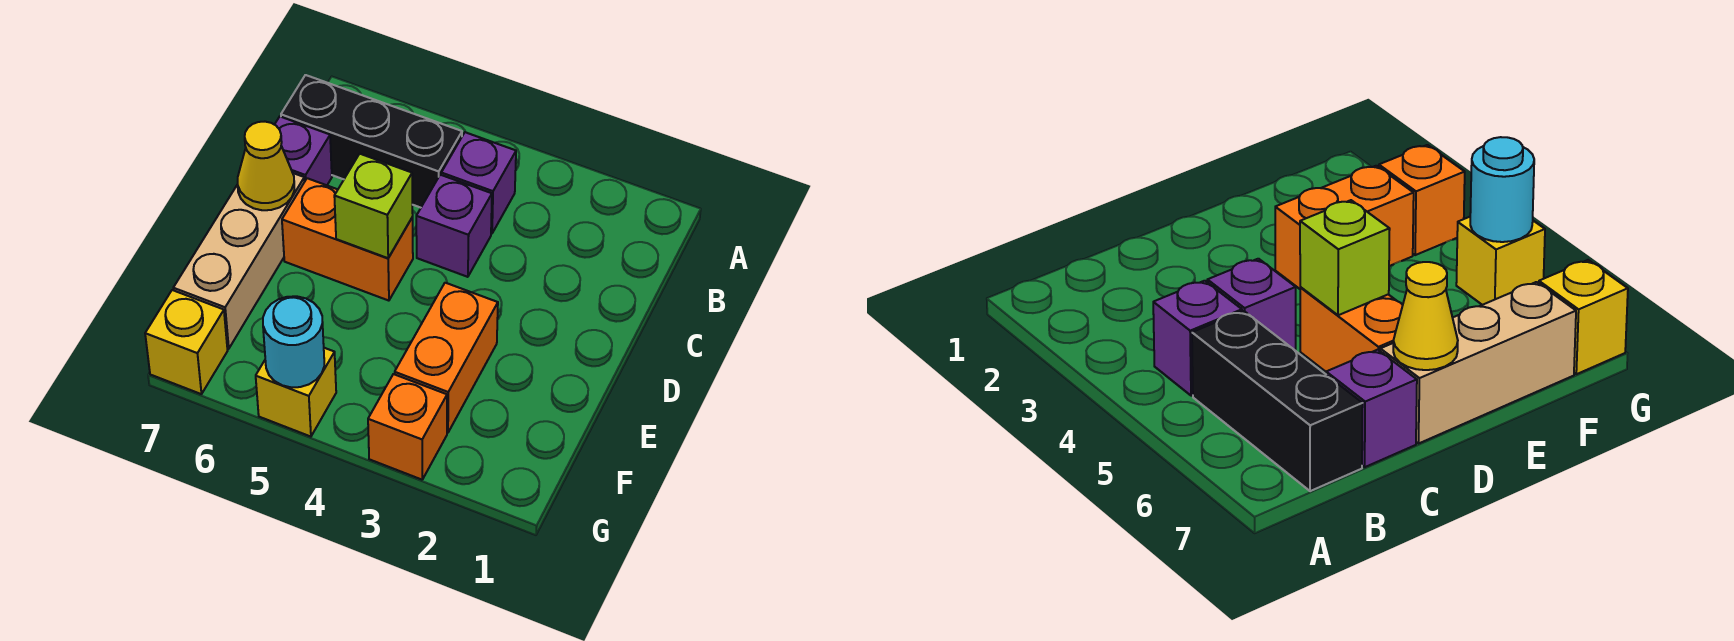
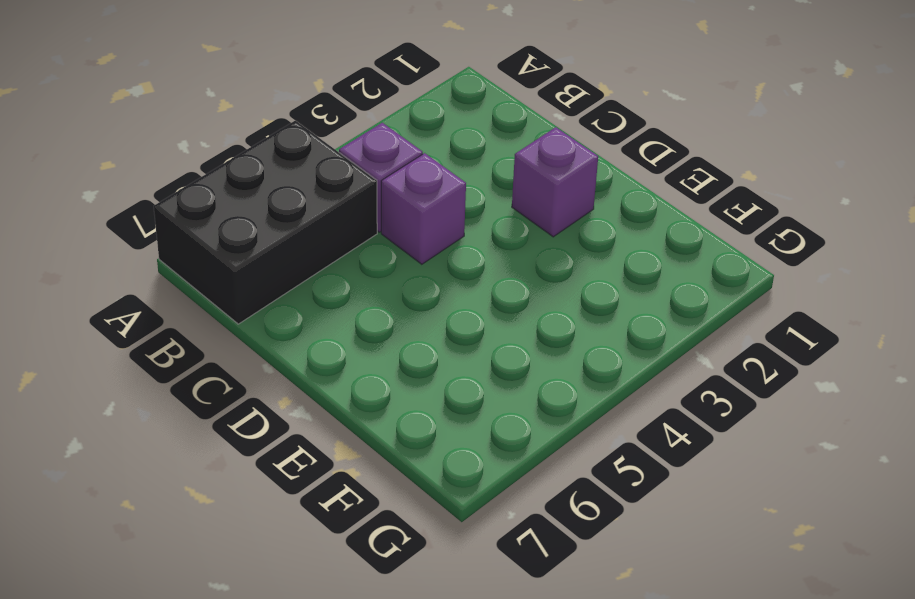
black 2x3 brick [154,120,377,324] -> black 1x3 brick [281,75,462,208]
purple 1x1 brick [512,127,598,237] -> purple 1x1 brick moved to [275,117,332,185]
none -> orange 1x2 brick [282,178,413,301]
none -> tan 1x3 brick [173,173,305,349]
none -> orange 1x2 brick [395,283,498,433]

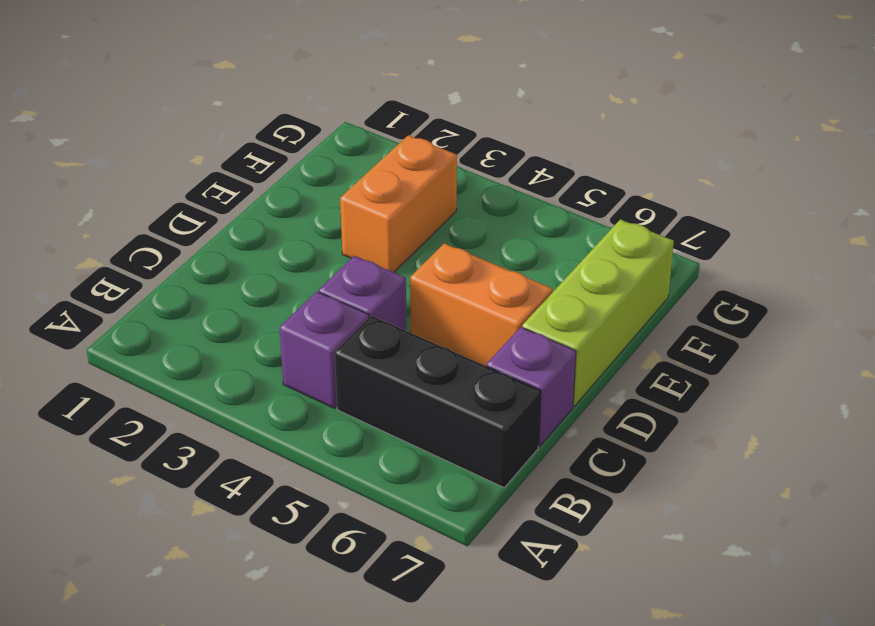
lime 1x3 brick [522,219,674,406] -> tan 1x3 brick [173,173,305,349]
none -> orange 1x1 brick [368,374,447,480]
none -> yellow 1x1 brick [256,348,336,437]
none -> yellow 1x1 brick [145,290,227,394]

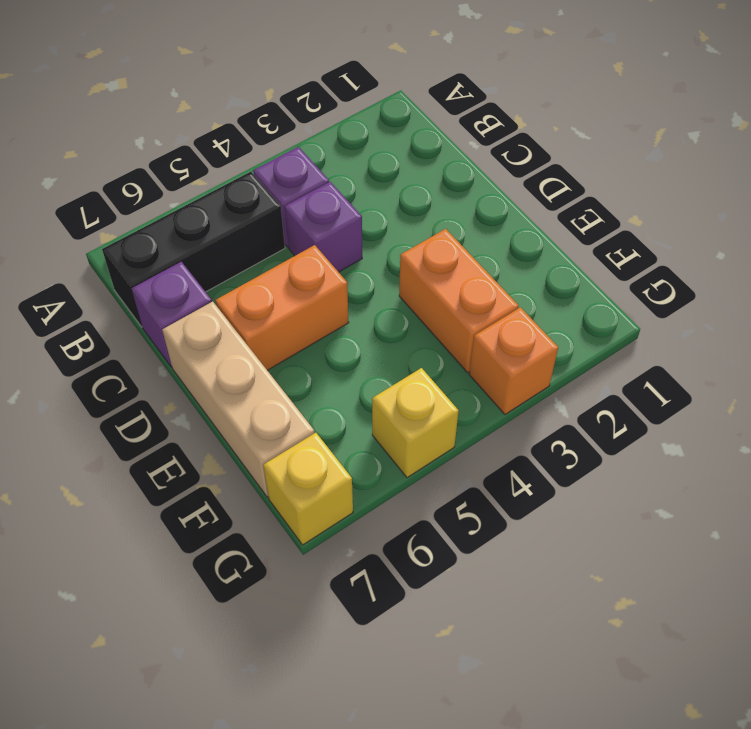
none -> lime 1x1 brick [334,154,413,258]
none -> yellow 1x1 cone [238,122,294,210]
none -> cyan 1x1 round brick [263,296,324,387]

